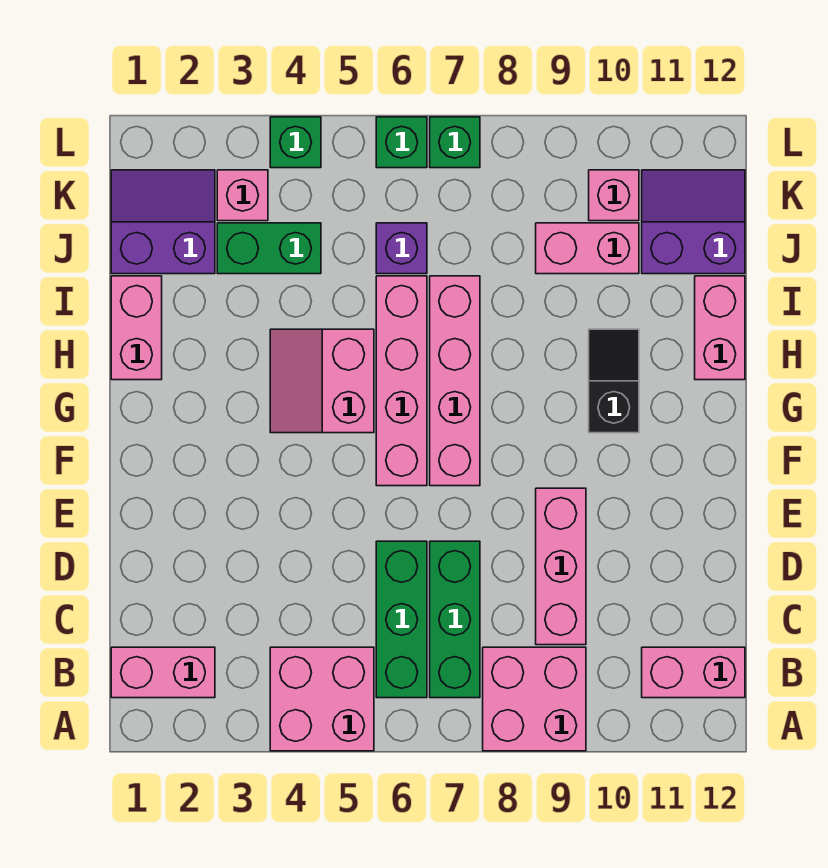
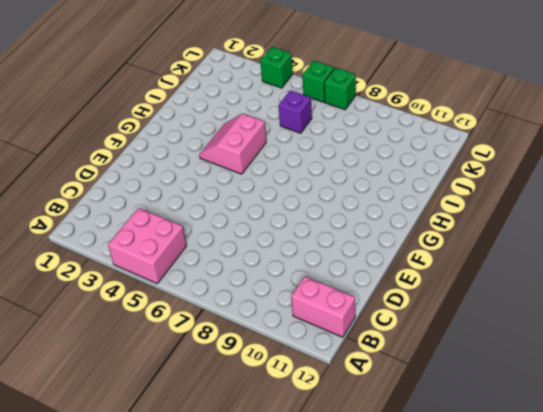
none -> pink 2x2 brick [483,647,586,751]
none -> pink 1x2 brick [111,647,215,698]
none -> green 1x3 brick [376,541,427,698]

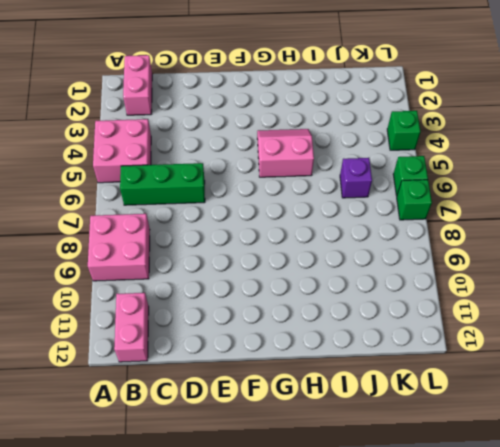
none -> green 1x3 brick [430,541,480,698]
none -> pink 1x3 brick [536,488,586,645]
none -> pink 1x4 brick [376,276,427,486]

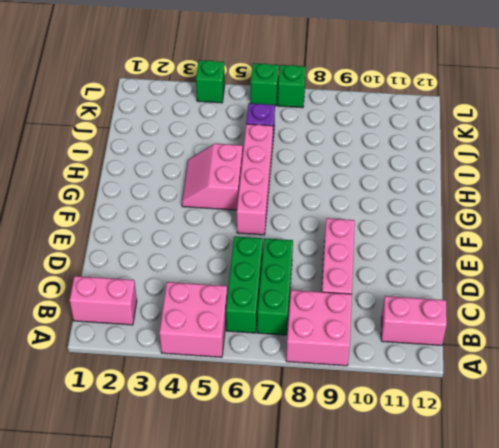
none -> pink 1x4 brick [430,276,480,486]
none -> black 1x2 slope [589,329,639,433]
none -> pink 1x2 brick [111,276,162,380]

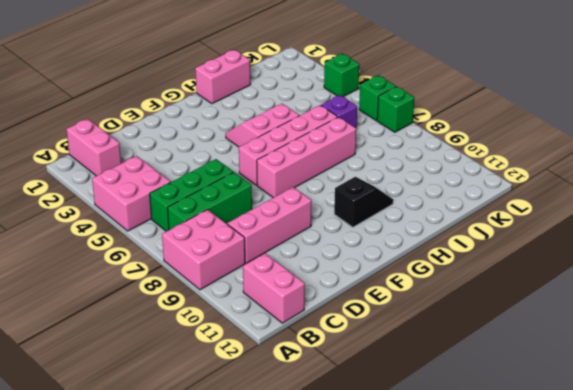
none -> pink 1x2 brick [695,276,745,380]
none -> purple 2x2 slope [111,170,215,274]
none -> green 1x2 brick [217,223,321,274]

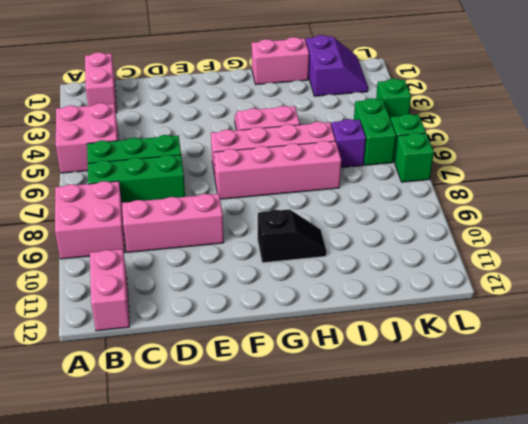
green 1x2 brick [354,98,396,165] -> green 1x2 brick moved to [217,223,321,274]
none -> pink 1x2 brick [695,276,745,380]
none -> pink 1x2 brick [536,223,639,274]
none -> purple 2x2 slope [642,170,745,274]

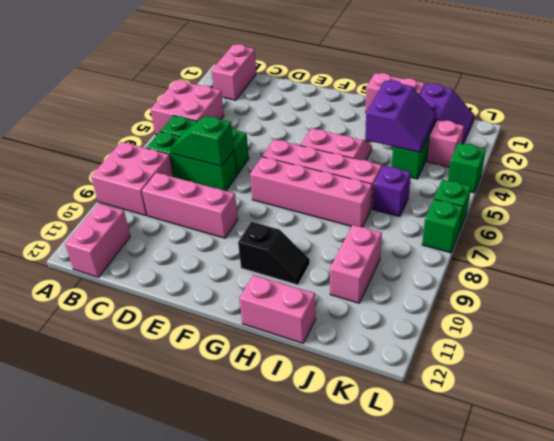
green 1x2 slope [170,116,234,166] -> none
purple 2x2 slope [365,81,437,153] -> purple 2x2 slope moved to [642,170,745,274]
none -> pink 1x1 brick [589,170,639,221]

